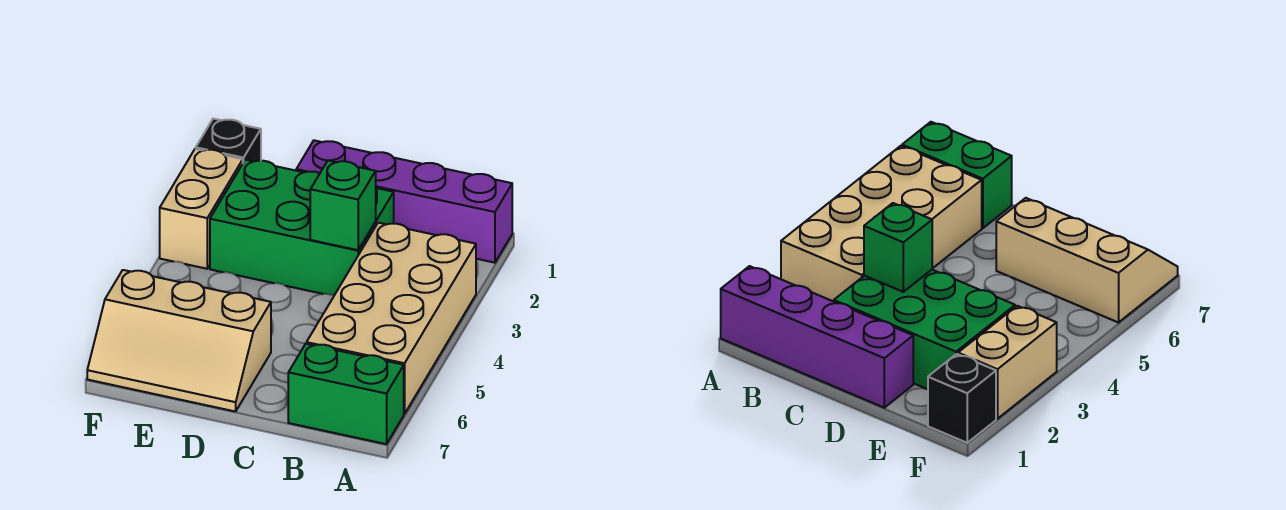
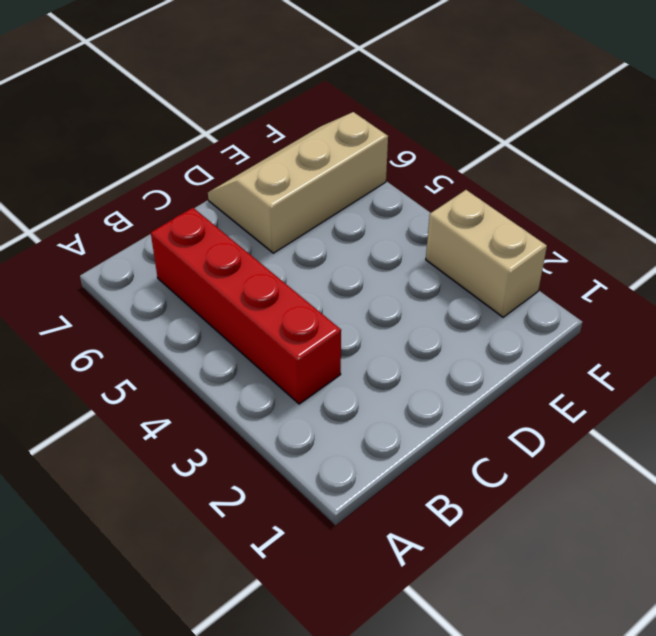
red 1x4 brick [151,208,341,404] -> tan 2x4 brick [307,223,476,414]
none -> purple 1x4 brick [296,140,512,263]
none -> green 1x2 brick [288,343,404,444]

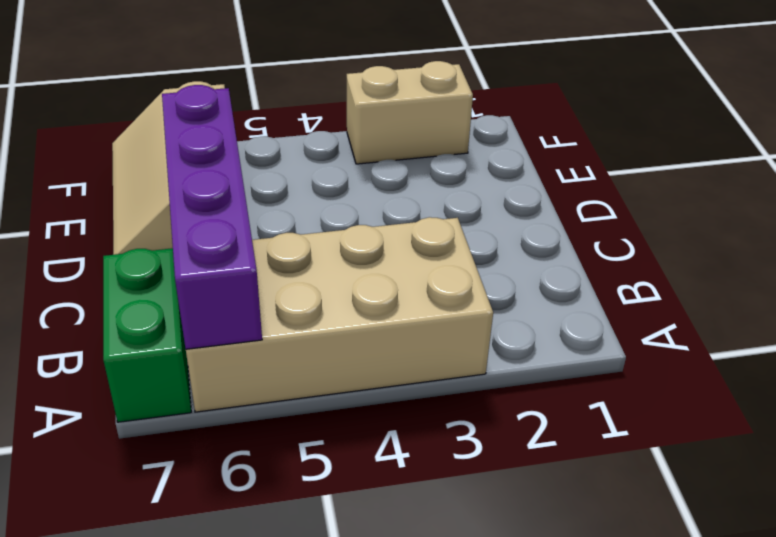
purple 1x4 brick [162,85,262,349] -> purple 1x4 brick moved to [296,140,512,263]
none -> green 2x3 brick [210,160,394,296]
none -> black 1x1 brick [196,119,261,162]

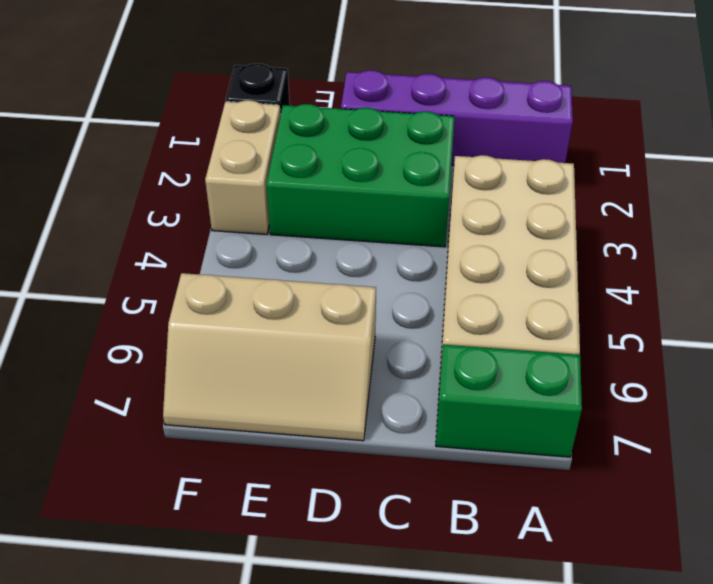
none -> green 1x1 brick [310,161,376,250]

